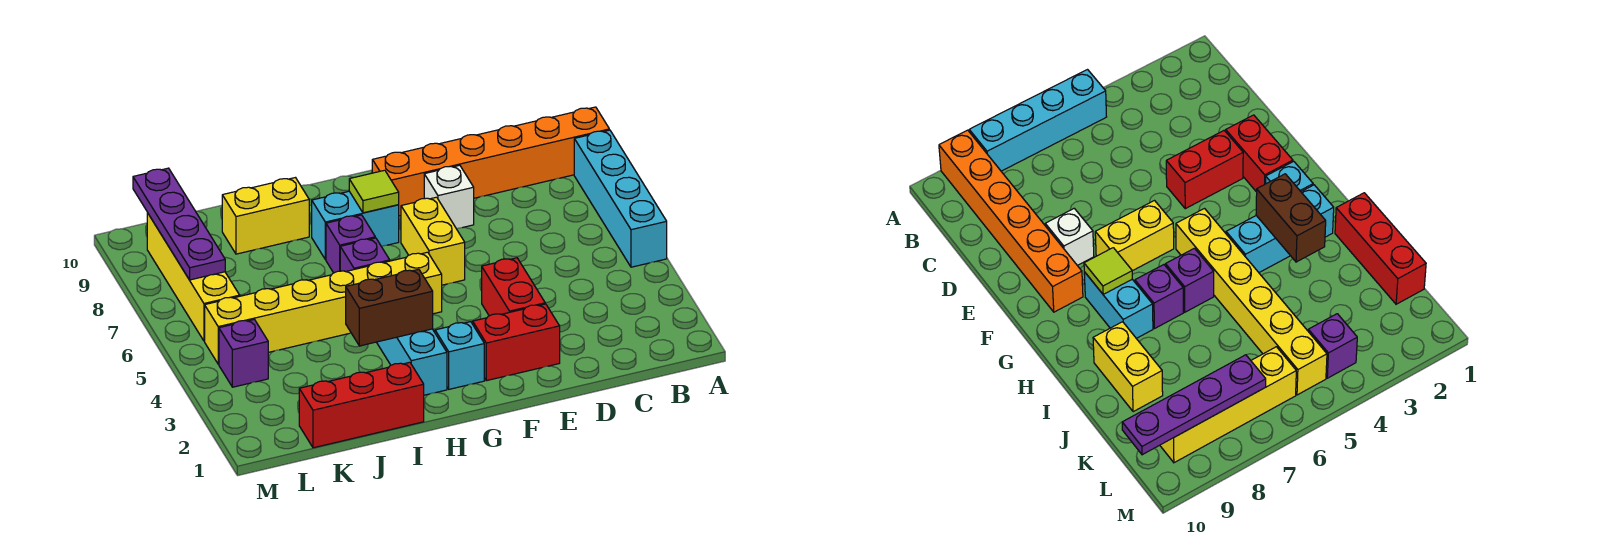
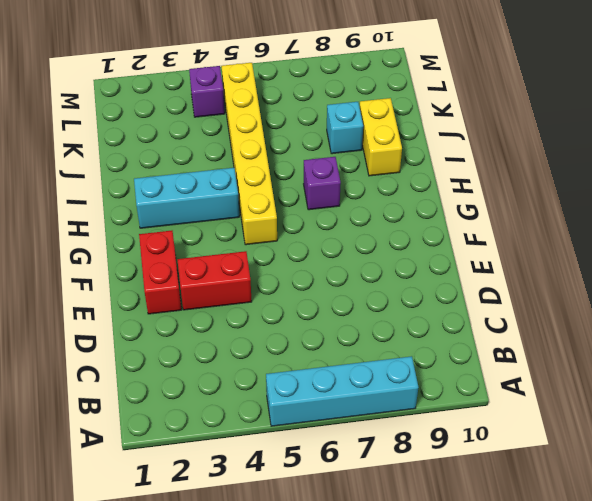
cyan 1x1 brick [327,102,363,154] -> cyan 1x1 brick moved to [435,322,484,389]
none -> orange 1x6 brick [372,107,609,216]
none -> white 1x1 brick [424,165,474,229]
none -> yellow 1x2 brick [401,197,465,285]

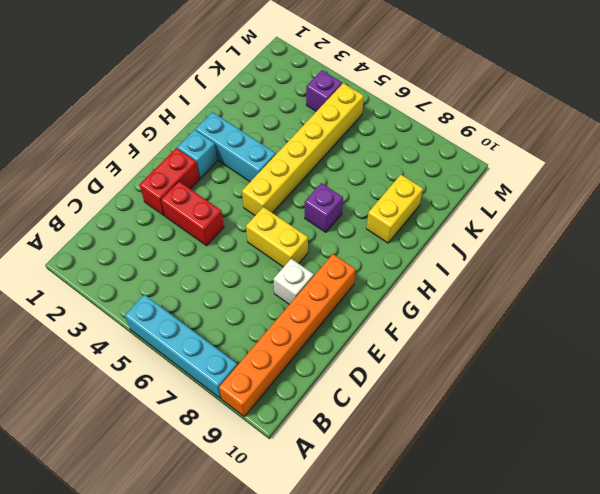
none -> cyan 1x2 brick [312,191,399,260]
none -> purple 1x1 brick [340,238,390,272]
none -> red 1x3 brick [299,362,424,448]

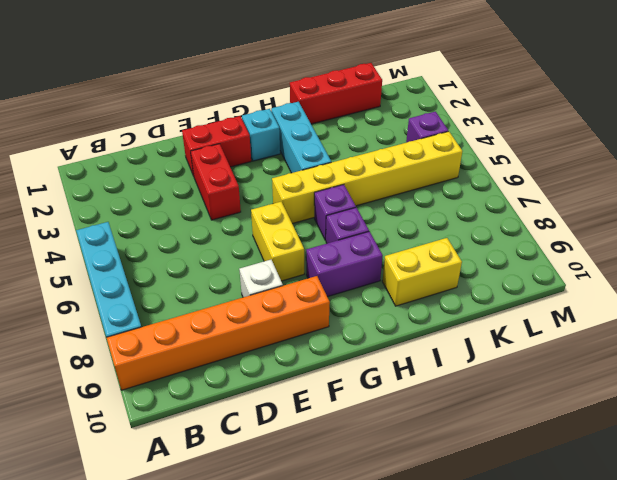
purple 1x2 brick [306,231,383,297] -> cyan 1x2 brick [312,191,399,260]
none -> yellow 1x4 brick [147,213,240,341]
none -> lime 1x1 tile [349,170,399,213]
none -> brown 1x2 brick [346,269,433,346]

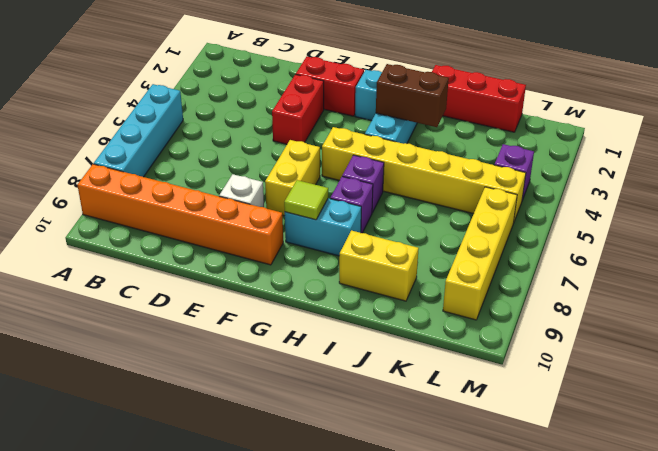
none -> purple 1x4 plate [133,168,225,280]

